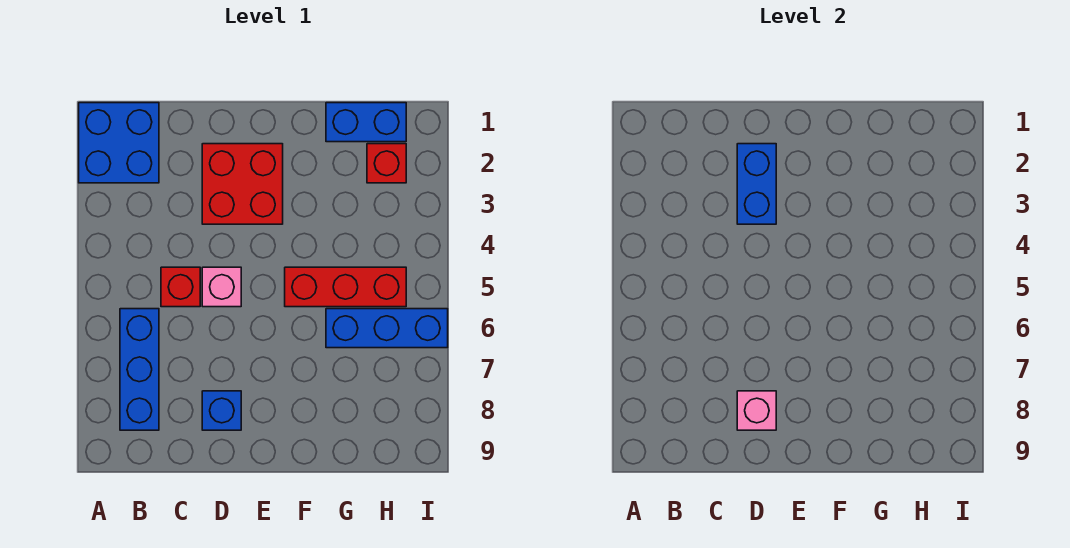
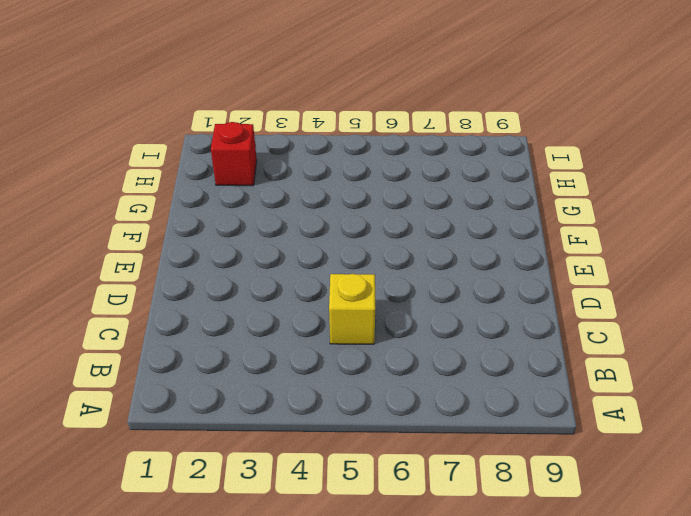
yellow 1x1 brick [329,274,375,344] -> red 1x1 brick [161,267,200,307]
none -> blue 2x2 brick [79,103,159,183]
none -> blue 1x3 brick [120,309,159,430]
none -> red 2x2 brick [202,144,283,224]

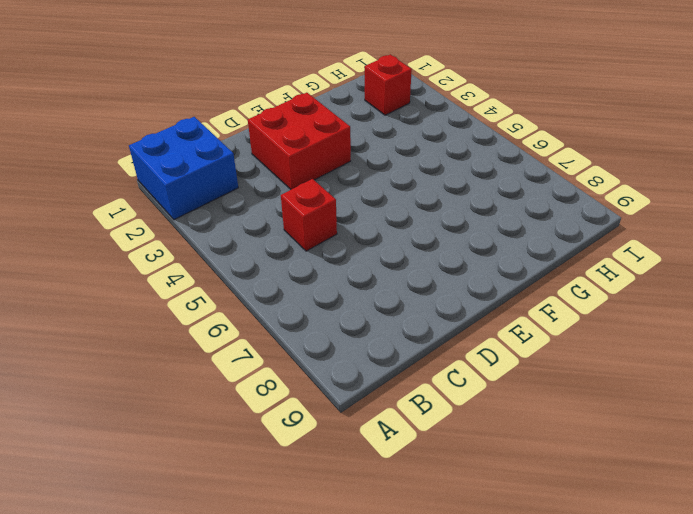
none -> blue 1x3 brick [120,309,159,430]
none -> pink 1x1 brick [202,267,241,307]
none -> blue 1x1 brick [202,391,241,430]

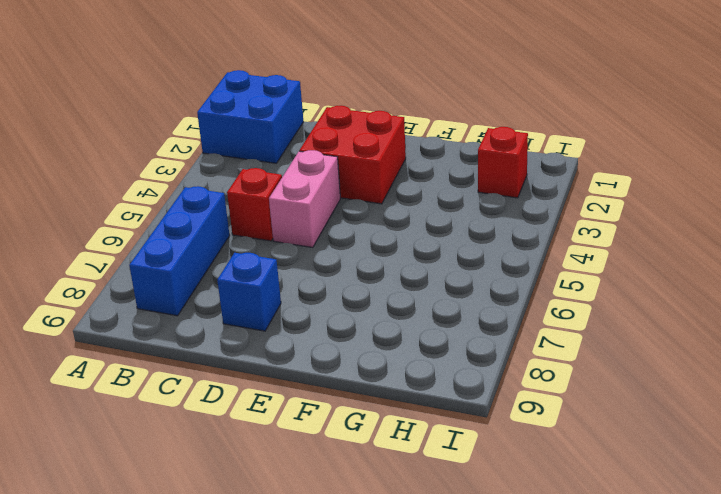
pink 1x2 brick [269,150,340,248] -> pink 1x1 brick [202,267,241,307]
none -> red 1x3 brick [285,267,406,307]
none -> blue 1x2 brick [326,103,406,142]
none -> blue 1x3 brick [326,309,448,348]

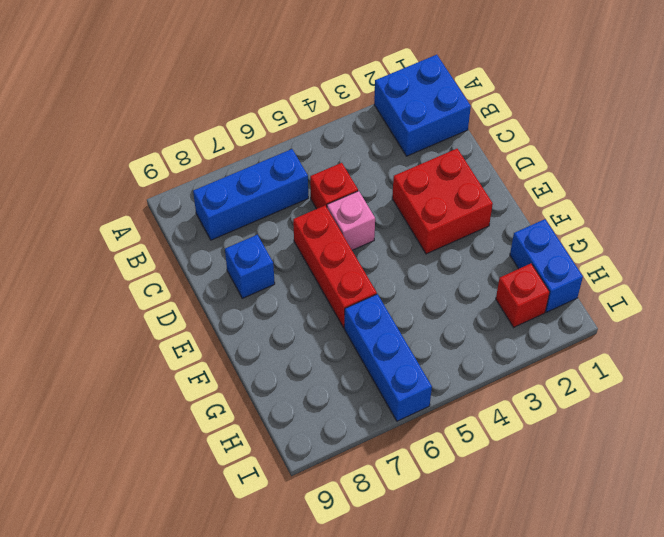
red 1x3 brick [293,206,377,328] -> red 1x3 brick moved to [285,267,406,307]
none -> blue 1x2 brick [737,144,776,224]
none -> pink 1x1 brick [737,391,776,430]

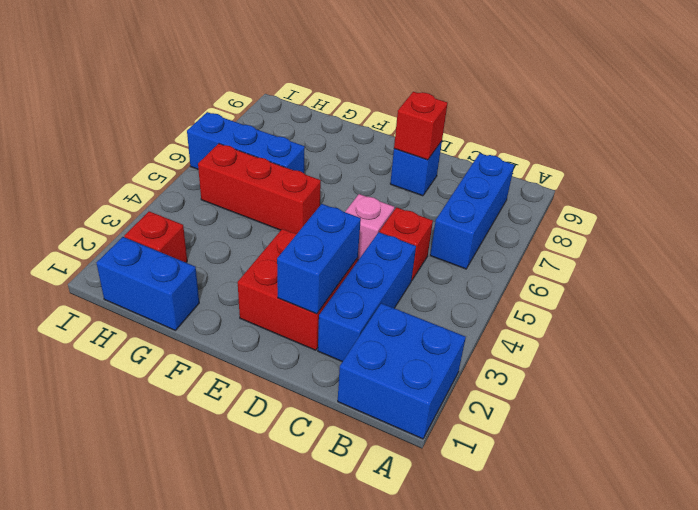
blue 1x3 brick [318,232,416,362] -> none
red 1x1 brick [394,92,448,160] -> pink 1x1 brick [737,391,776,430]

